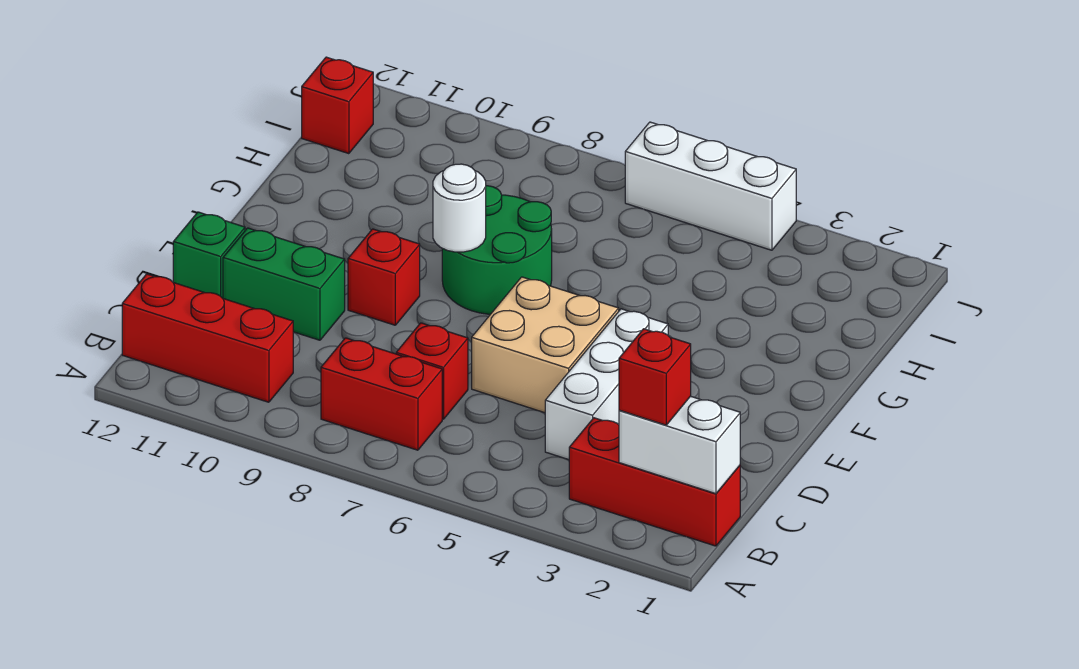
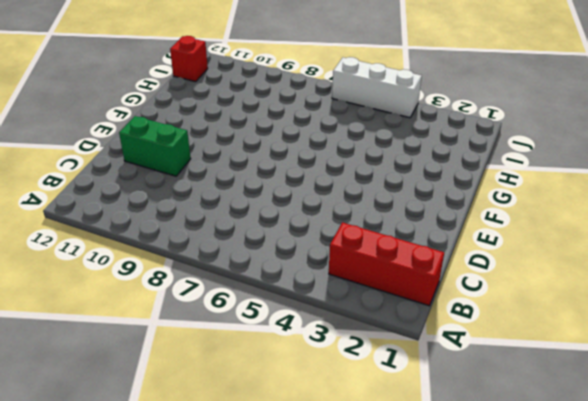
none -> red 1x2 brick [321,338,442,450]
none -> red 1x3 brick [122,274,293,402]
none -> white 1x3 brick [545,309,668,460]

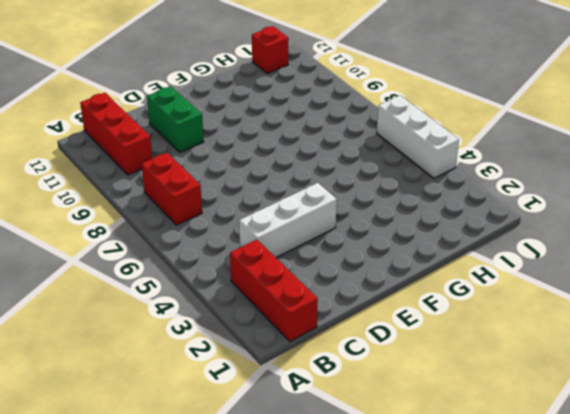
none -> red 1x1 brick [396,323,468,419]
none -> tan 2x2 brick [472,277,619,413]
none -> green 1x1 brick [173,212,245,298]

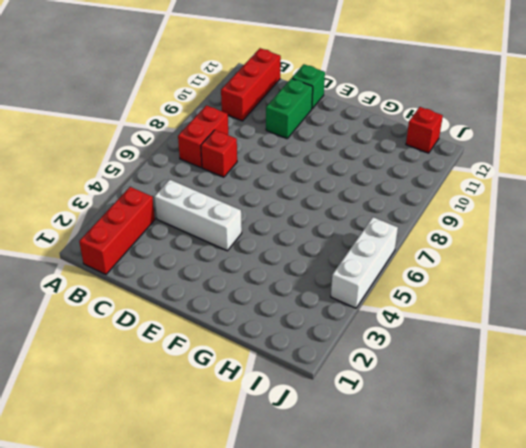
none -> tan 2x2 brick [472,277,619,413]
none -> red 1x1 brick [348,229,420,325]
none -> green 2x2 round brick [442,186,552,314]

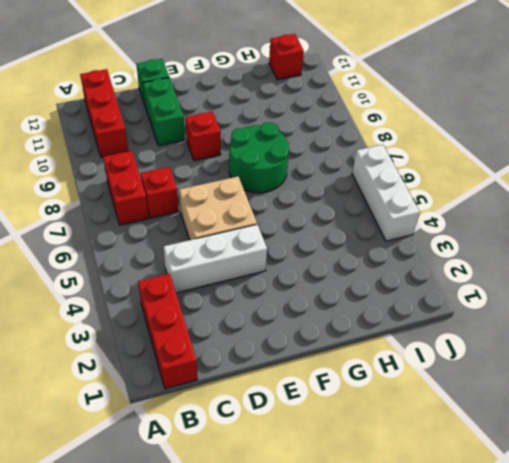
none -> white 1x2 brick [619,396,740,494]
none -> white 1x1 round brick [433,164,486,252]
none -> red 1x1 brick [619,329,691,425]

